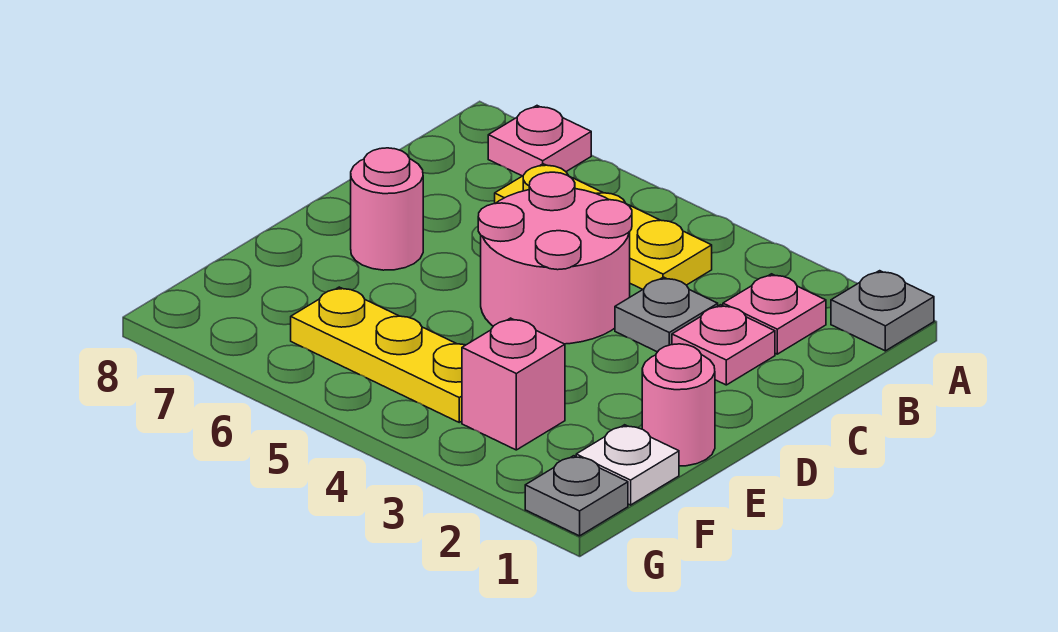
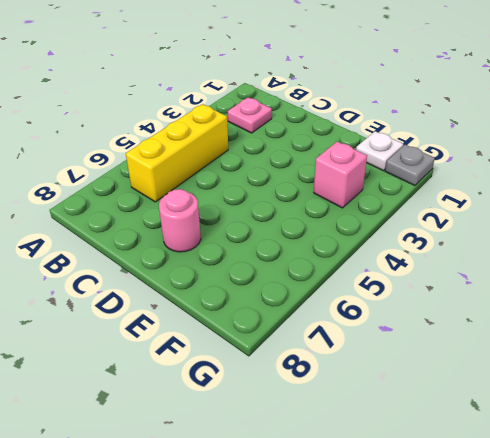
yellow 1x3 brick [126,104,228,202] -> yellow 1x3 plate [495,164,712,289]
none -> grey 1x1 plate [831,271,934,351]
none -> pink 1x1 plate [488,106,591,176]
none -> pink 1x1 plate [672,305,775,385]

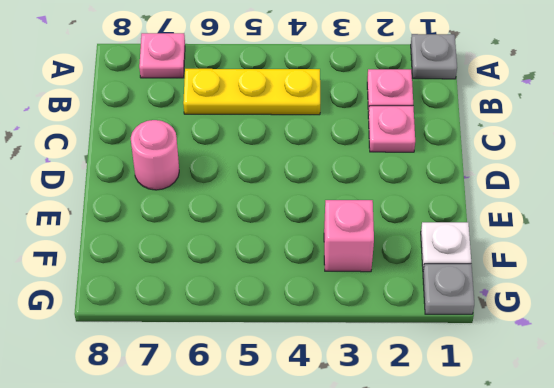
none -> grey 1x1 plate [615,277,718,352]
none -> pink 2x2 round brick [478,172,632,344]
none -> pink 1x1 round brick [642,344,715,466]

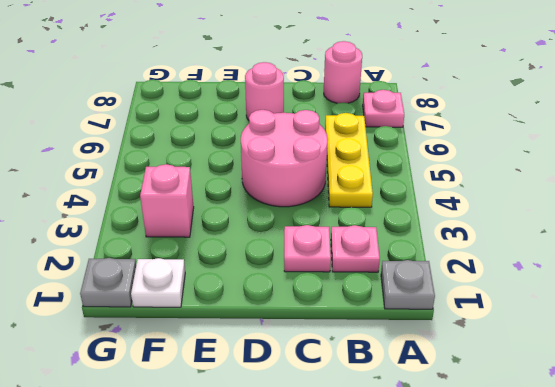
pink 1x1 round brick [324,41,362,103] -> pink 1x1 round brick moved to [642,344,715,466]
none -> grey 1x1 plate [615,277,718,352]
none -> yellow 1x3 plate [291,287,465,422]

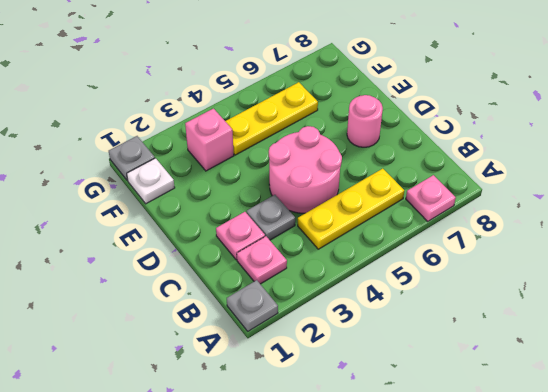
none -> pink 1x1 round brick [642,344,715,466]

